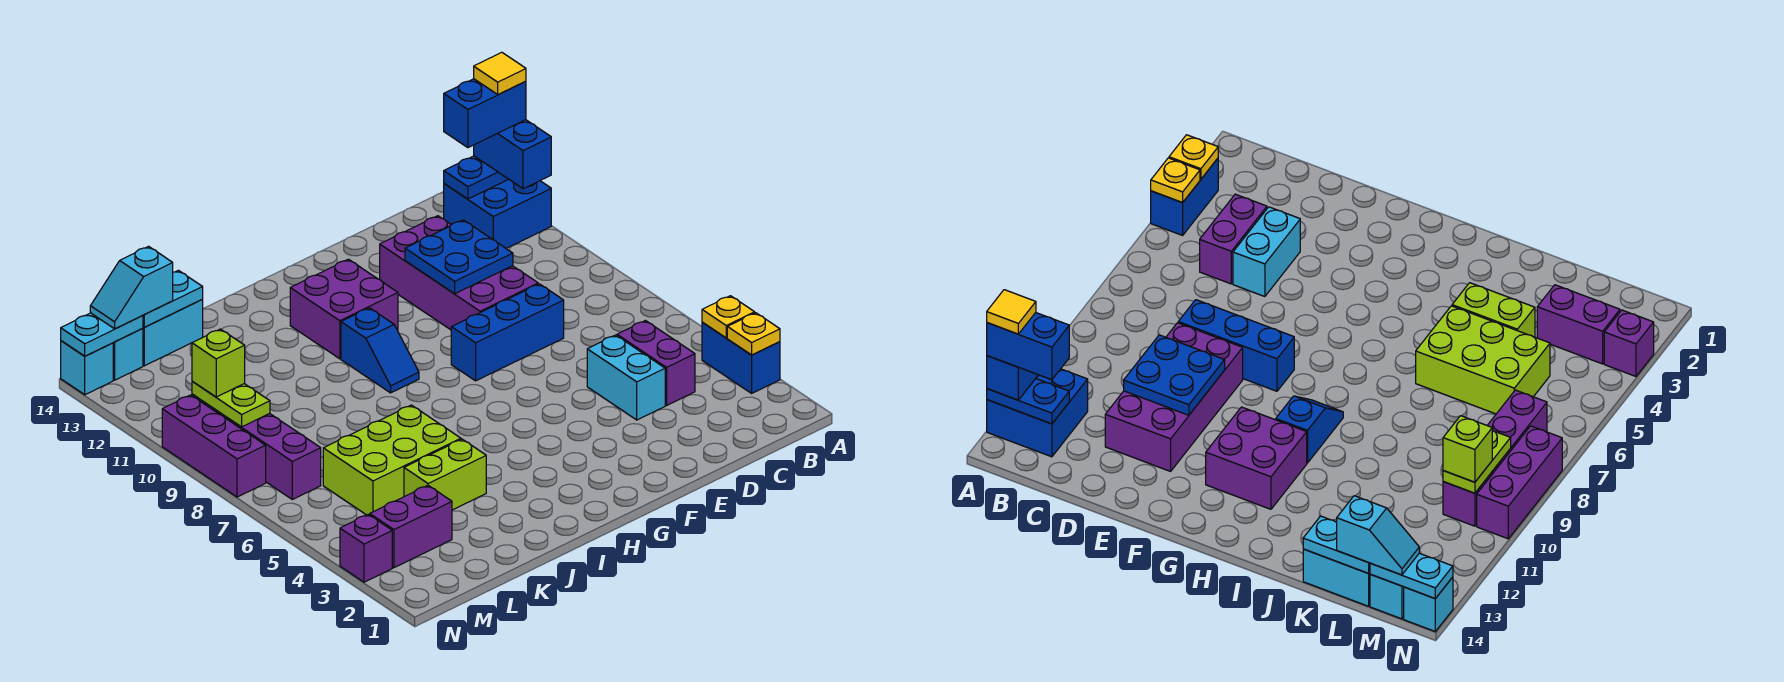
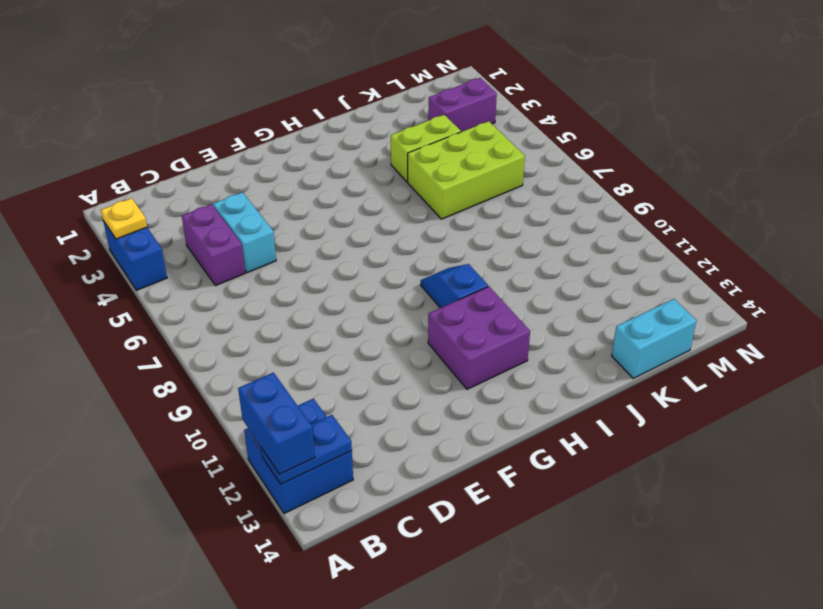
none -> blue 1x3 brick [451,284,564,381]
none -> purple 2x4 brick [380,216,538,330]
none -> purple 1x4 brick [192,394,321,499]

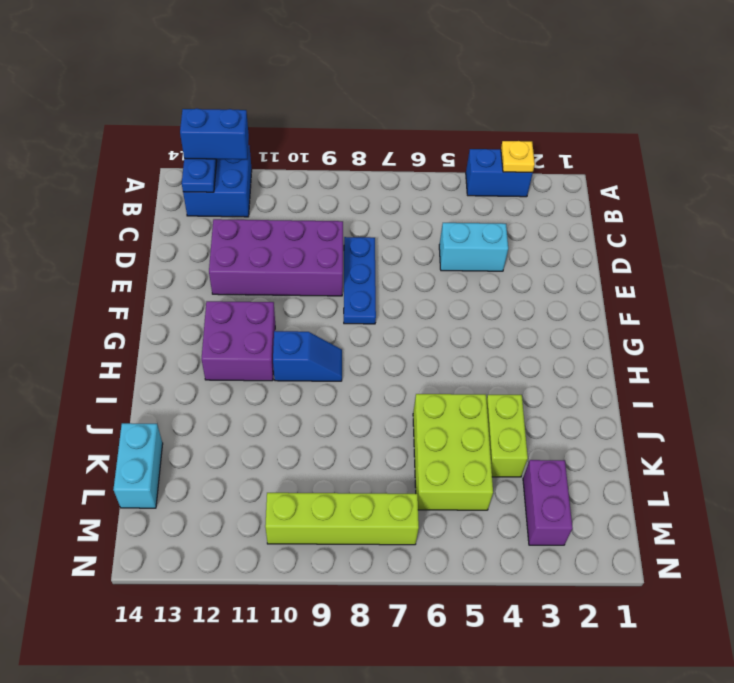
blue 1x3 plate [344,237,376,324] -> blue 1x3 brick [451,284,564,381]
lime 1x4 brick [265,493,419,545] -> purple 1x4 brick [192,394,321,499]
none -> purple 1x2 brick [617,321,695,405]
none -> cyan 1x1 brick [113,328,143,380]
none -> purple 1x1 brick [340,514,392,582]

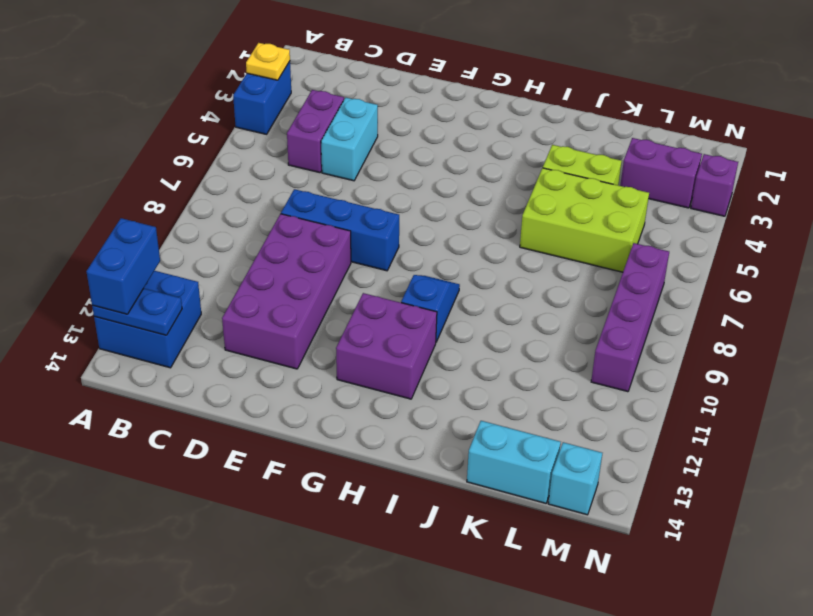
none -> purple 1x3 brick [162,395,266,497]
none -> cyan 1x1 brick [61,341,113,395]
none -> yellow 1x1 plate [702,296,755,338]

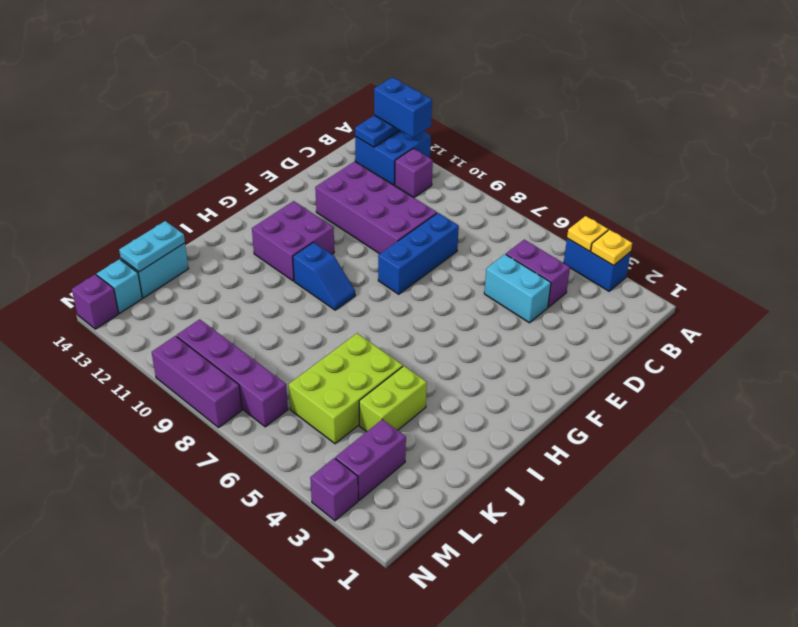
purple 1x1 brick [395,149,433,198] -> none
purple 1x1 brick [72,274,118,329] -> cyan 1x1 brick [61,341,113,395]
none -> blue 2x2 plate [405,220,513,294]
none -> lime 1x2 plate [192,382,270,427]
none -> cyan 1x2 plate [61,313,143,356]

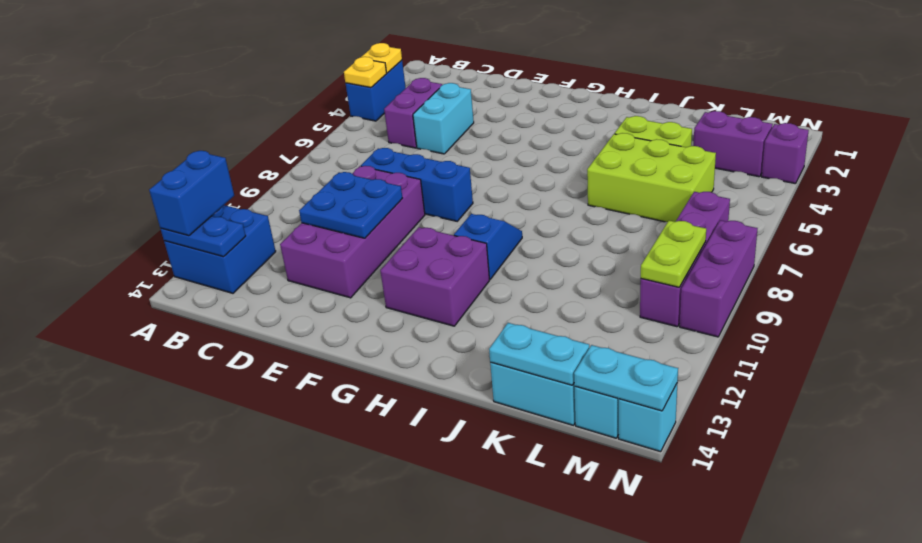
none -> cyan 1x2 slope [90,246,173,329]
none -> lime 1x1 brick [192,329,245,397]
none -> blue 1x2 brick [444,79,526,148]

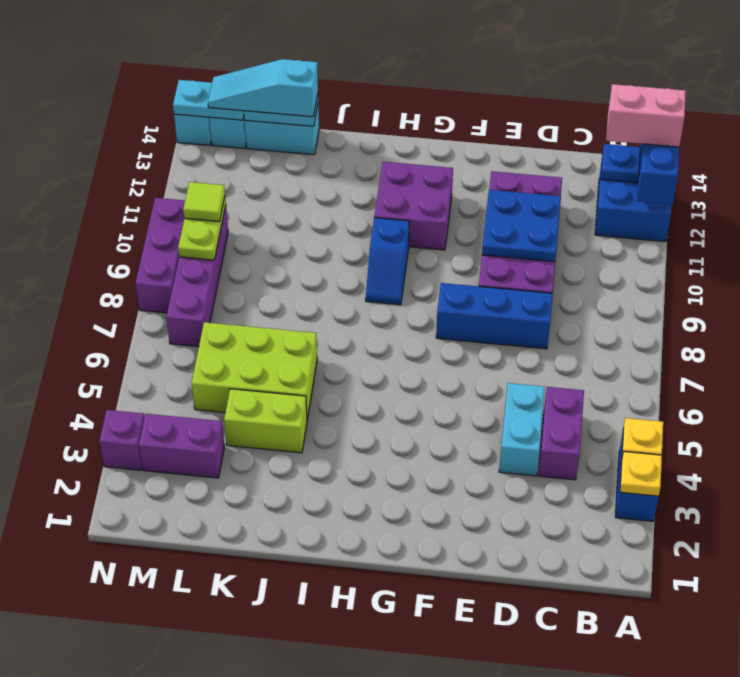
pink 1x2 brick [606,84,686,147] -> blue 1x2 brick [444,79,526,148]
cyan 1x3 slope [208,59,318,117] -> cyan 1x2 slope [90,246,173,329]
lime 1x1 tile [183,182,225,222] -> lime 1x1 brick [192,329,245,397]
none -> yellow 1x1 tile [474,52,526,95]

